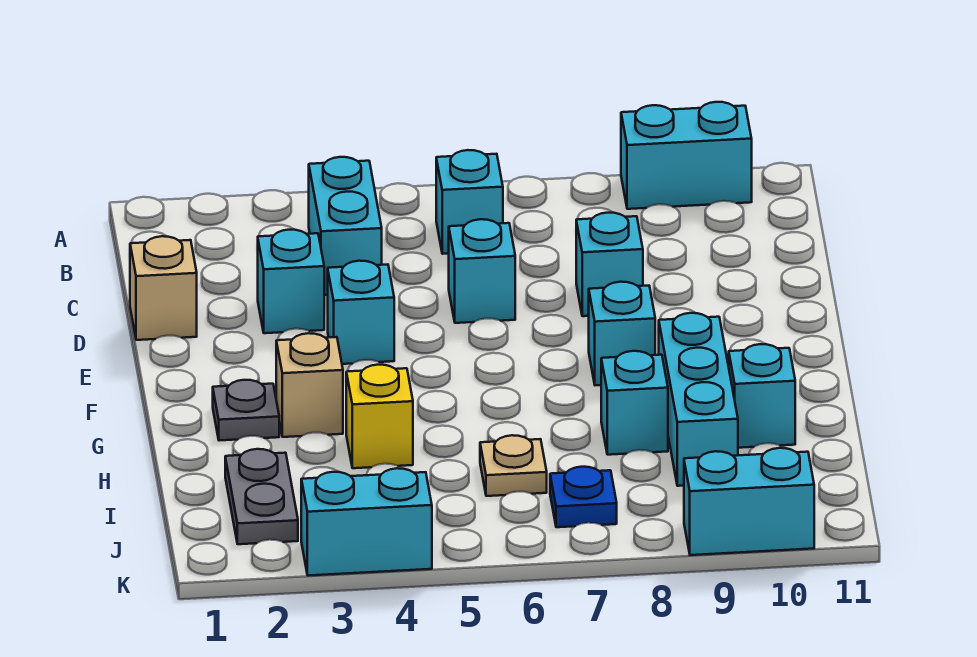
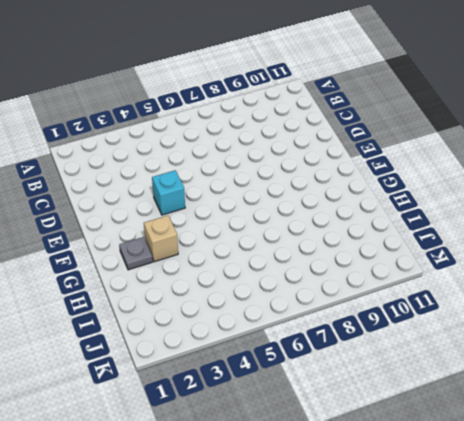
none -> cyan 1x2 brick [621,102,752,209]
none -> cyan 1x2 brick [309,157,382,295]
none -> cyan 1x1 brick [436,150,503,254]

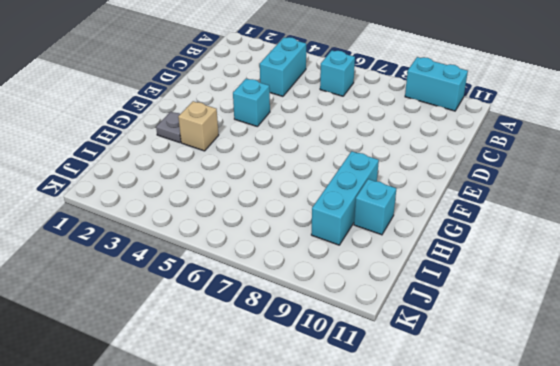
none -> tan 1x1 brick [130,236,197,340]
none -> cyan 1x1 brick [258,230,324,333]
none -> cyan 1x1 brick [449,219,515,323]

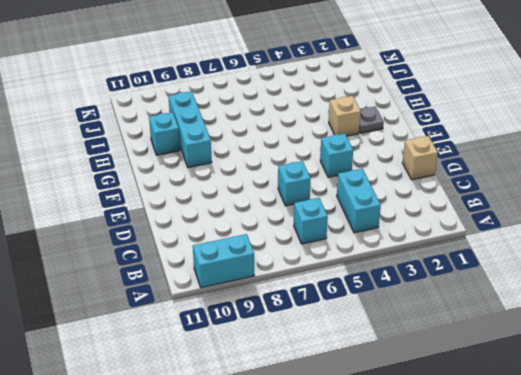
none -> cyan 1x1 brick [258,230,324,333]
none -> cyan 1x1 brick [576,213,643,316]
none -> cyan 1x1 brick [589,282,655,385]

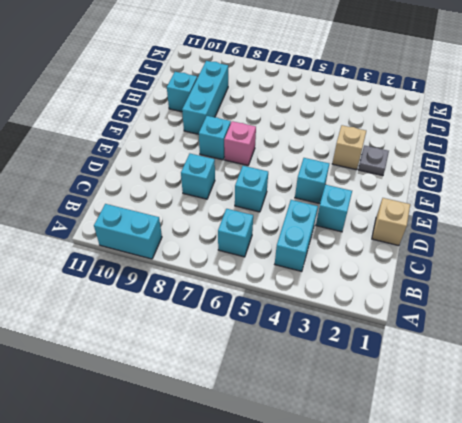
pink 1x1 brick [224,121,256,165] -> none
none -> yellow 1x1 brick [346,365,413,468]
none -> cyan 1x1 brick [601,351,668,455]
none -> grey 1x2 plate [225,449,298,544]

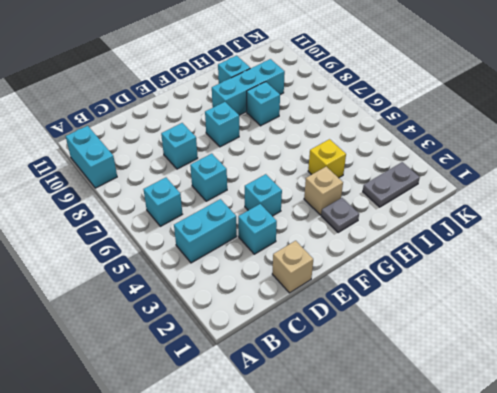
none -> tan 1x1 plate [480,435,547,496]
none -> blue 1x1 plate [550,467,617,527]
none -> cyan 1x2 brick [301,468,432,576]

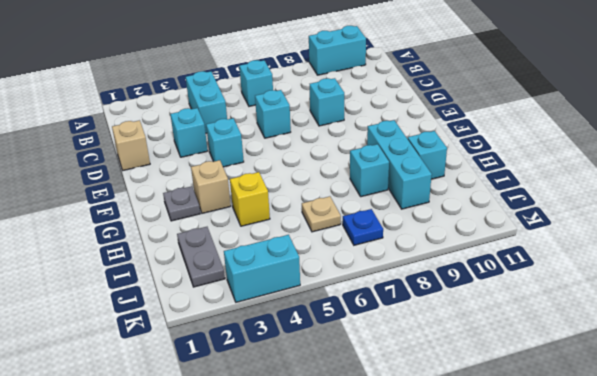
none -> cyan 1x1 brick [589,282,655,385]
none -> cyan 1x2 brick [684,448,814,555]

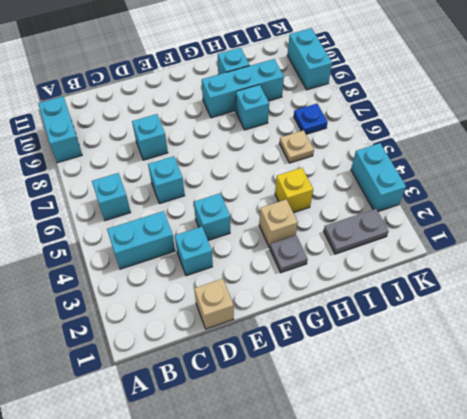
none -> cyan 1x1 brick [589,282,655,385]

